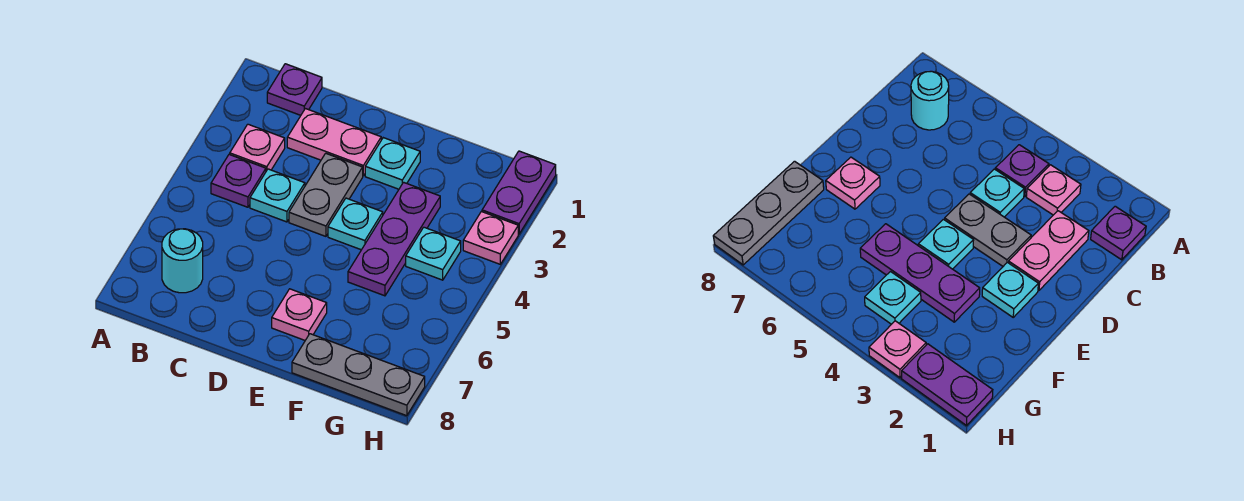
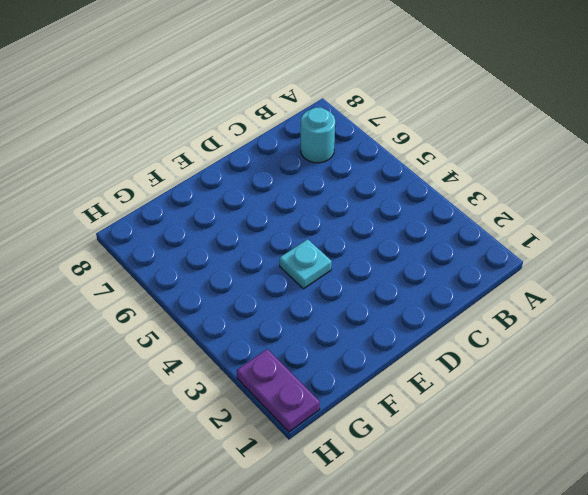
none -> purple 1x1 plate [267,64,322,115]
none -> pink 1x1 plate [230,124,285,171]
none -> purple 1x1 plate [211,154,266,207]

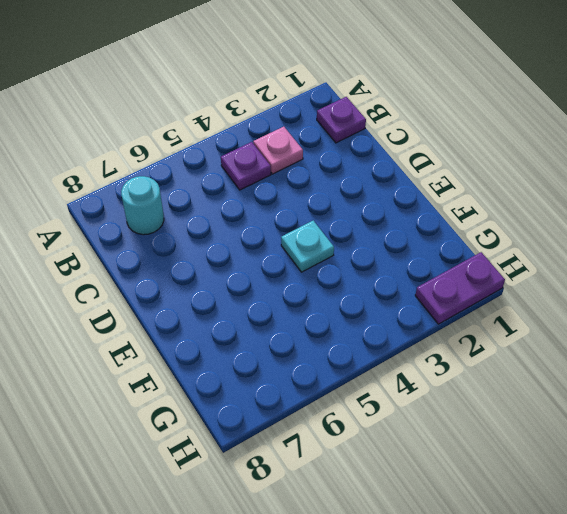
none -> pink 1x2 plate [287,109,381,176]
none -> cyan 1x1 plate [250,169,305,222]
none -> grey 1x2 plate [289,153,363,236]

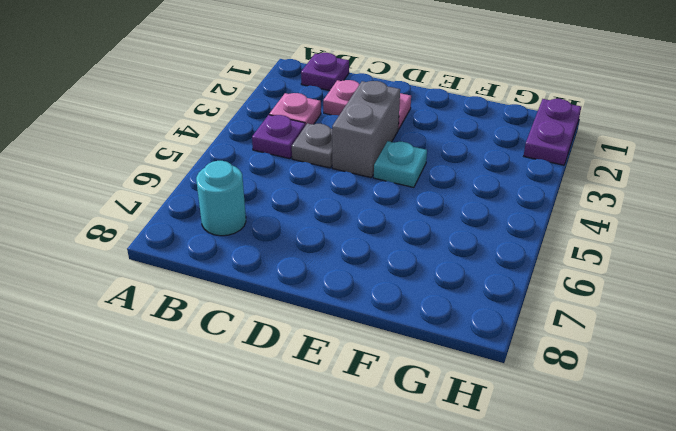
grey 1x1 plate [292,123,332,168] -> cyan 1x1 plate [250,169,305,222]
grey 1x2 brick [332,81,400,178] -> grey 1x2 plate [289,153,363,236]
none -> cyan 1x1 plate [365,138,420,189]
none -> pink 1x1 plate [272,289,327,340]
none -> purple 1x3 plate [348,182,440,296]

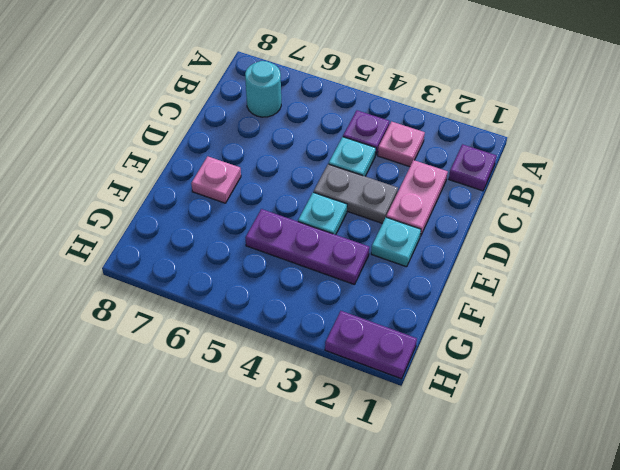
none -> grey 1x3 plate [292,334,425,416]
none -> cyan 1x1 plate [406,227,461,280]
none -> pink 1x1 plate [463,212,518,264]

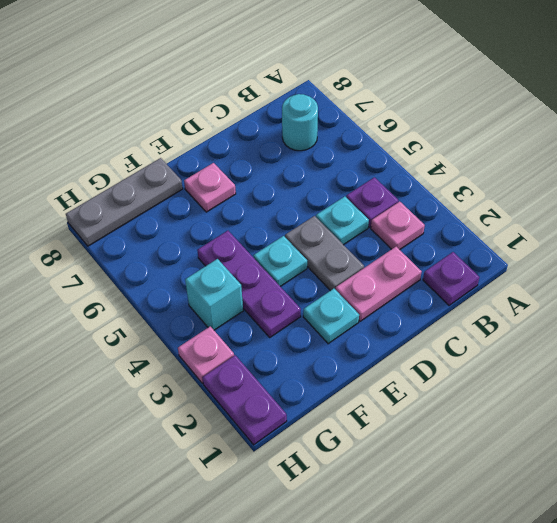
cyan 1x1 brick [185,259,243,330] -> cyan 1x1 plate [406,227,461,280]

